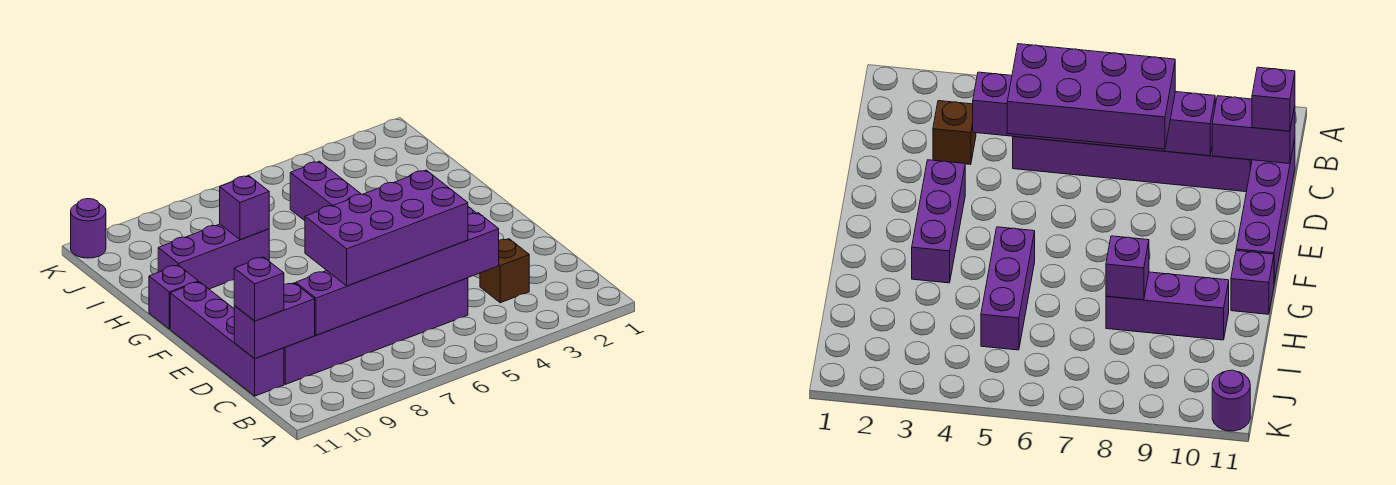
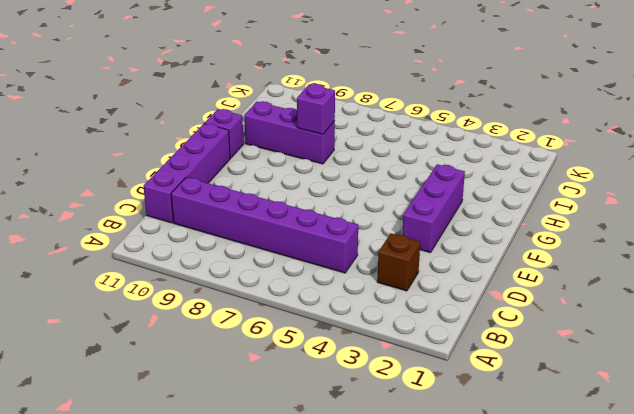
none -> purple 1x3 brick [290,161,361,221]
none -> purple 1x1 round brick [71,199,106,258]
none -> purple 1x6 brick [296,213,499,335]

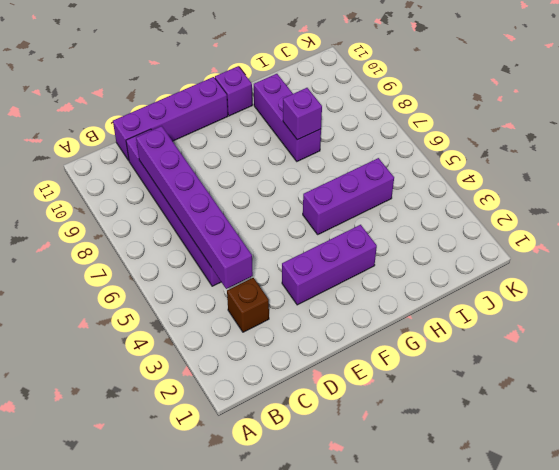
none -> purple 1x1 round brick [71,199,106,258]
none -> purple 1x2 brick [234,283,315,359]
none -> purple 2x4 brick [305,170,468,286]

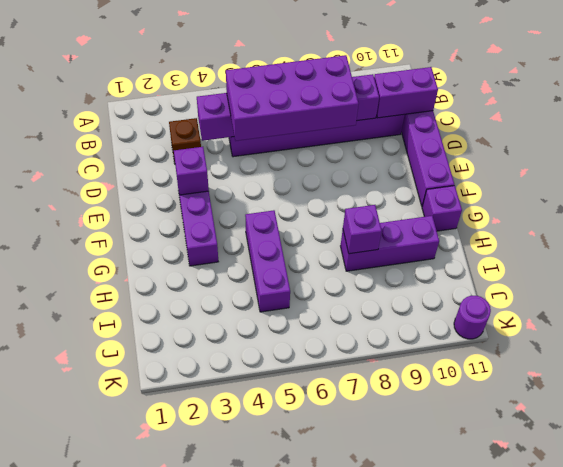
purple 1x1 brick [174,147,209,195] -> purple 1x1 brick moved to [234,257,284,321]

